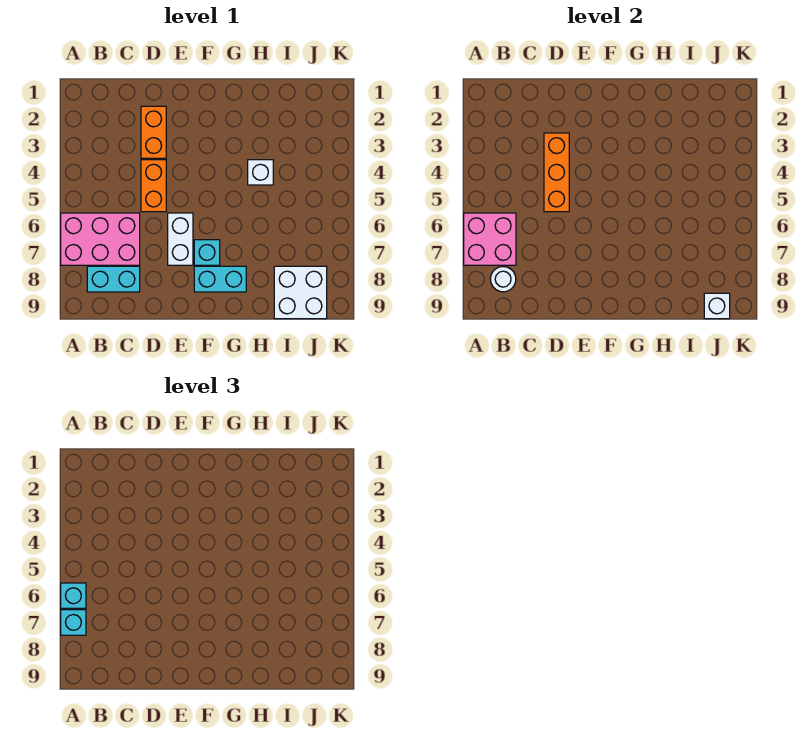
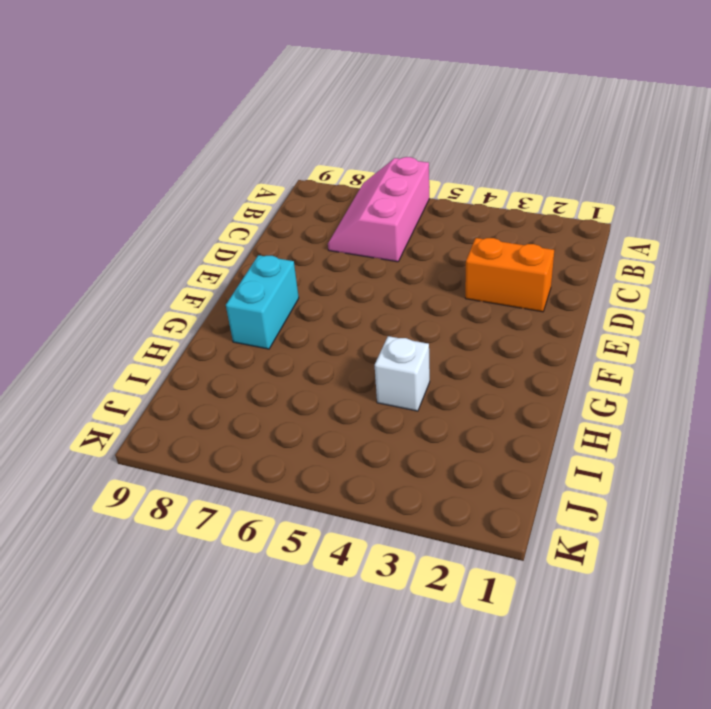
pink 2x3 slope [328,157,429,262] -> pink 2x3 brick [61,213,140,265]
none -> cyan 1x2 brick [87,266,140,292]
none -> orange 1x2 brick [141,160,166,212]
none -> white 1x2 brick [168,213,193,265]

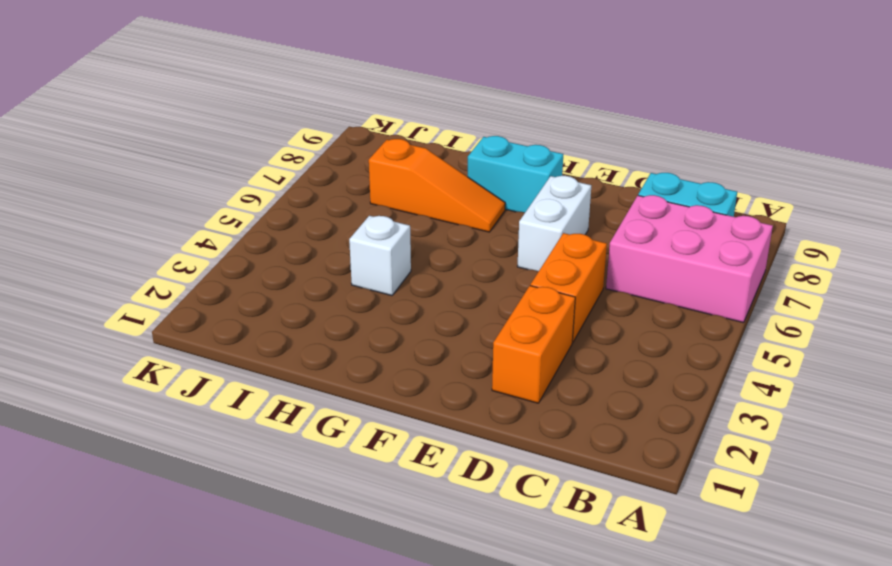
orange 1x3 slope [369,139,505,232] -> none
none -> cyan 1x1 brick [194,240,220,265]
none -> white 2x2 brick [274,266,327,319]
none -> pink 2x2 brick [464,213,516,265]

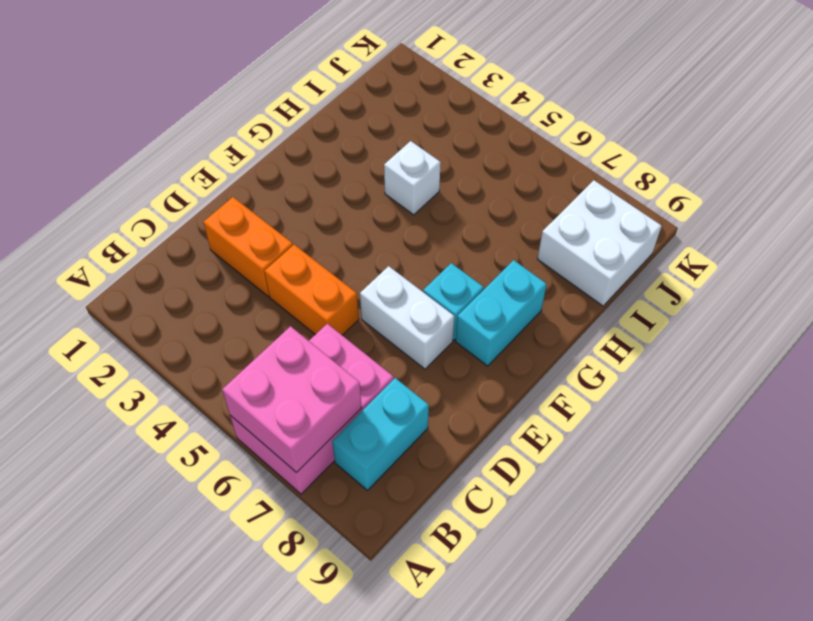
none -> white 1x1 round brick [490,267,516,292]
none -> orange 1x3 brick [544,133,569,212]
none -> white 1x1 brick [704,293,730,319]

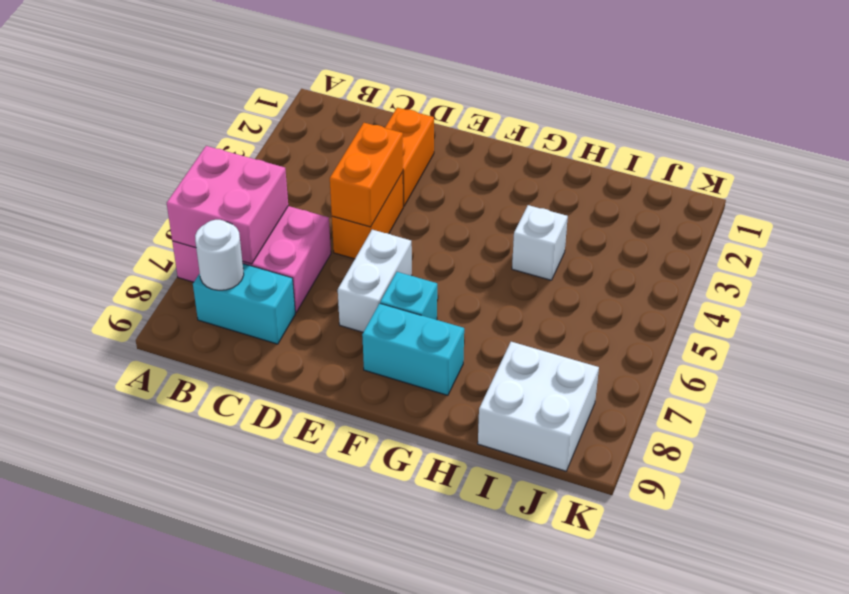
orange 1x2 brick [330,123,403,227] -> orange 1x3 brick [544,133,569,212]
none -> white 1x1 brick [704,293,730,319]
none -> cyan 1x1 brick [61,583,86,608]
none -> cyan 1x1 brick [61,610,86,635]

